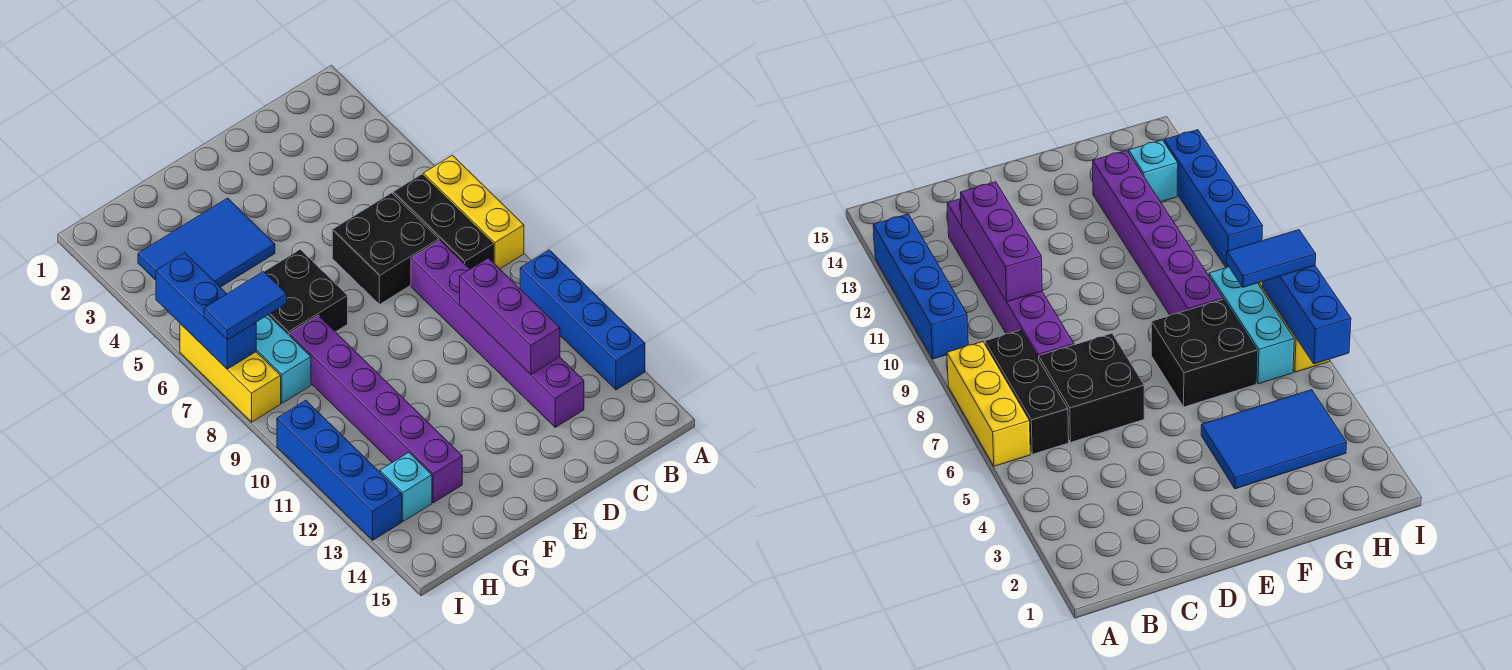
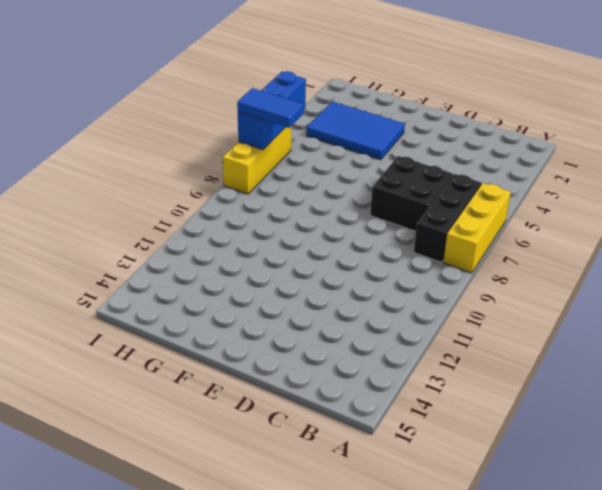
none -> blue 1x4 brick [520,250,645,390]
none -> purple 1x6 brick [411,240,584,427]
none -> black 2x2 brick [264,249,348,335]

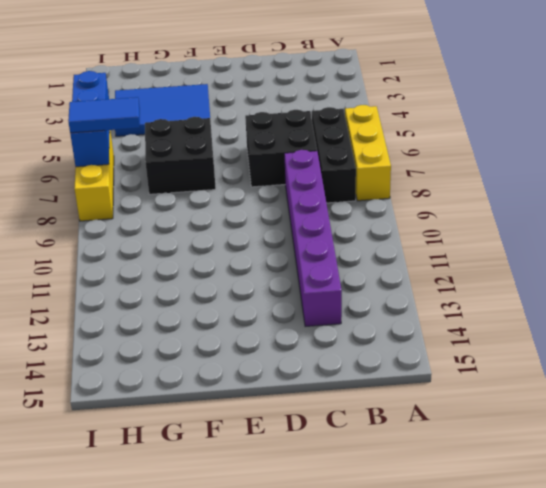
none -> blue 1x4 brick [520,250,645,390]
none -> purple 1x6 brick [289,315,462,503]
none -> cyan 1x3 brick [256,315,311,403]

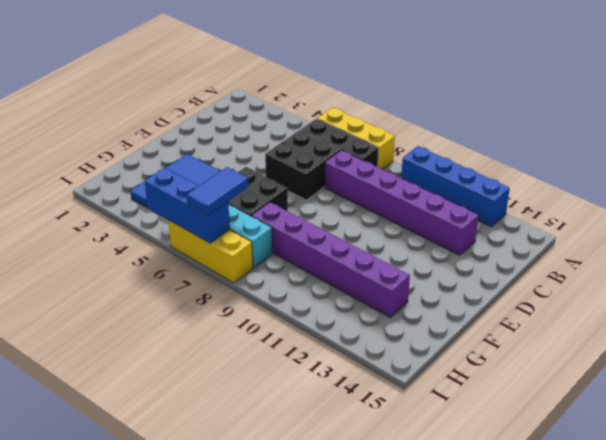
none -> cyan 1x1 brick [380,453,432,521]
none -> blue 1x4 brick [277,400,402,540]
none -> purple 1x3 brick [460,258,560,374]

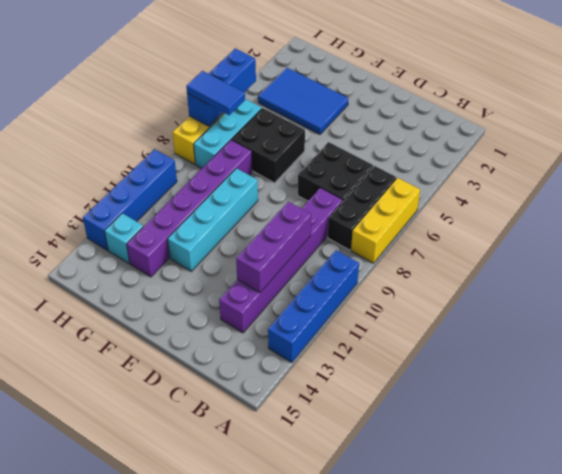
cyan 1x4 brick [168,168,258,271] -> none

